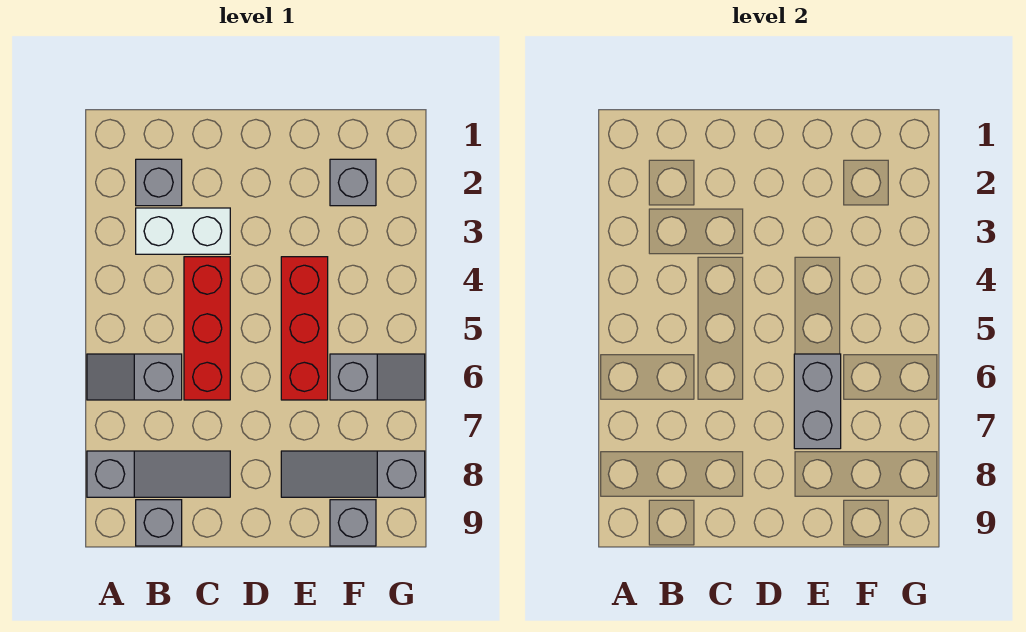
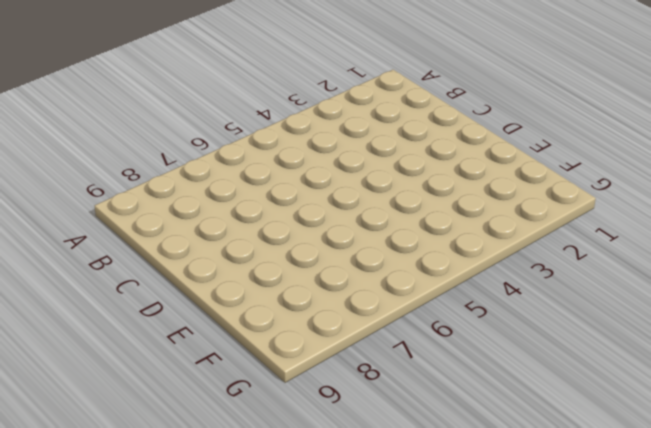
none -> grey 1x2 slope [87,354,182,400]
none -> grey 1x3 slope [87,451,230,497]
none -> grey 1x1 brick [136,159,182,206]

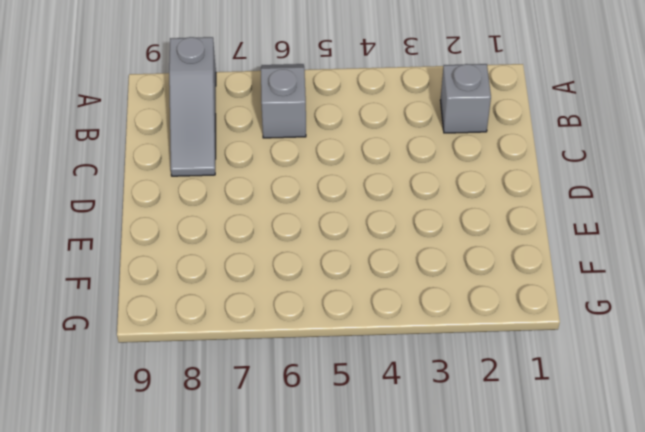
none -> white 1x2 brick [136,208,230,254]
none -> grey 1x1 brick [136,500,182,546]
none -> red 1x3 brick [184,257,230,400]

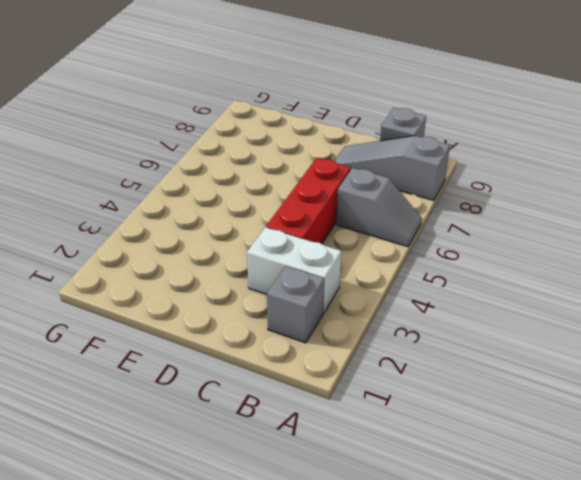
none -> red 1x3 brick [281,257,328,400]
none -> grey 1x3 slope [281,451,425,497]
none -> grey 1x1 brick [330,159,376,206]

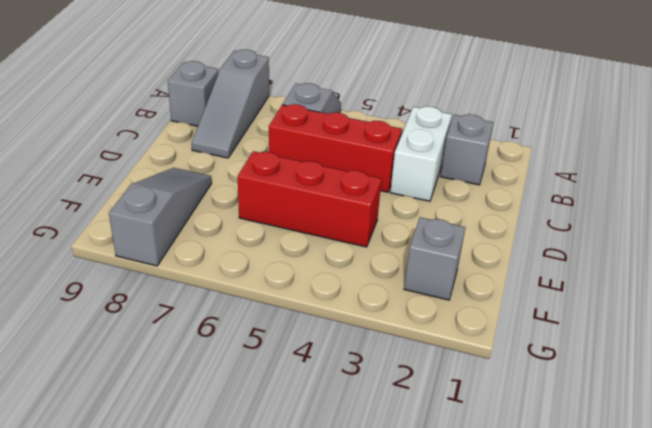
none -> grey 1x2 slope [330,354,425,400]
none -> grey 1x1 brick [330,500,376,546]
none -> grey 1x2 brick [794,354,841,449]

